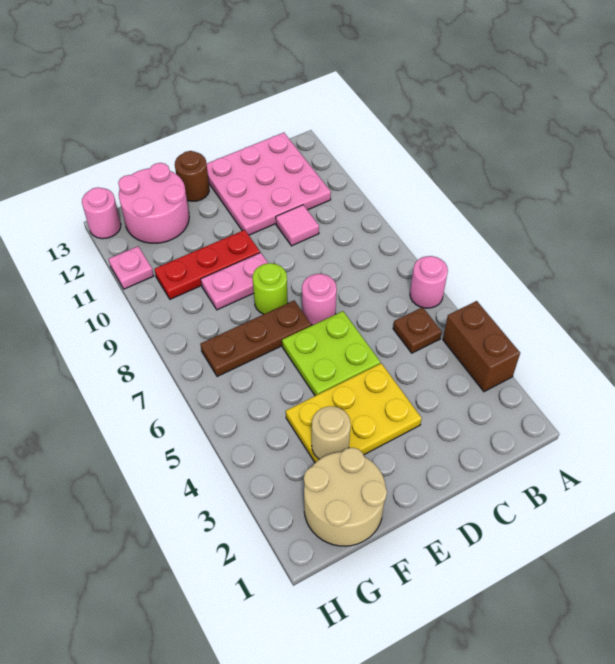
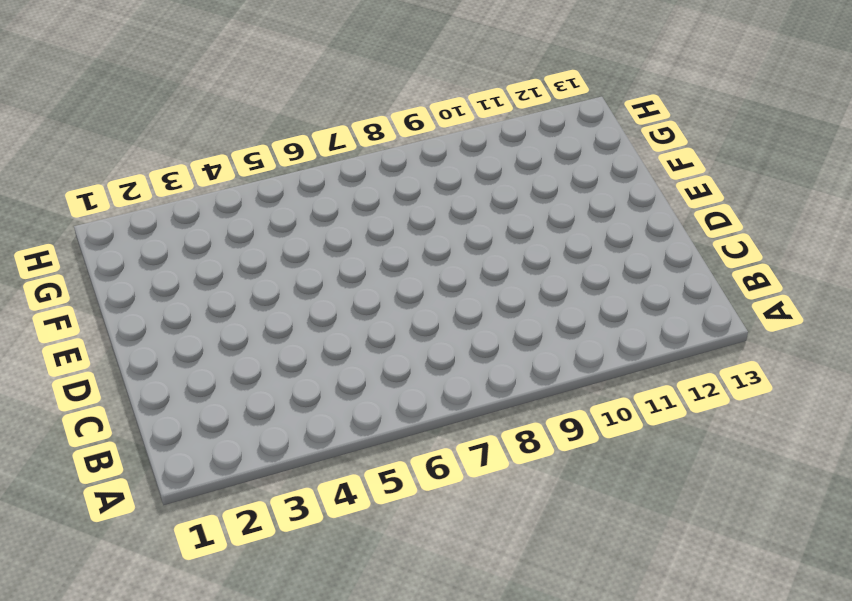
none -> brown 1x2 brick [443,301,520,392]
none -> pink 1x1 round brick [410,256,448,308]
none -> brown 1x1 plate [393,307,442,353]

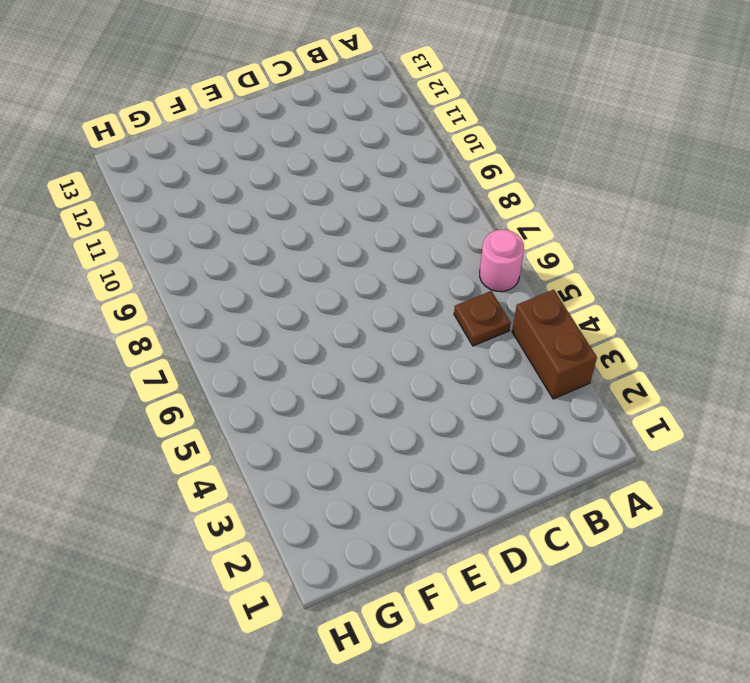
none -> pink 3x3 plate [207,133,331,235]
none -> pink 1x1 tile [276,205,319,246]
none -> yellow 2x3 plate [286,363,422,463]

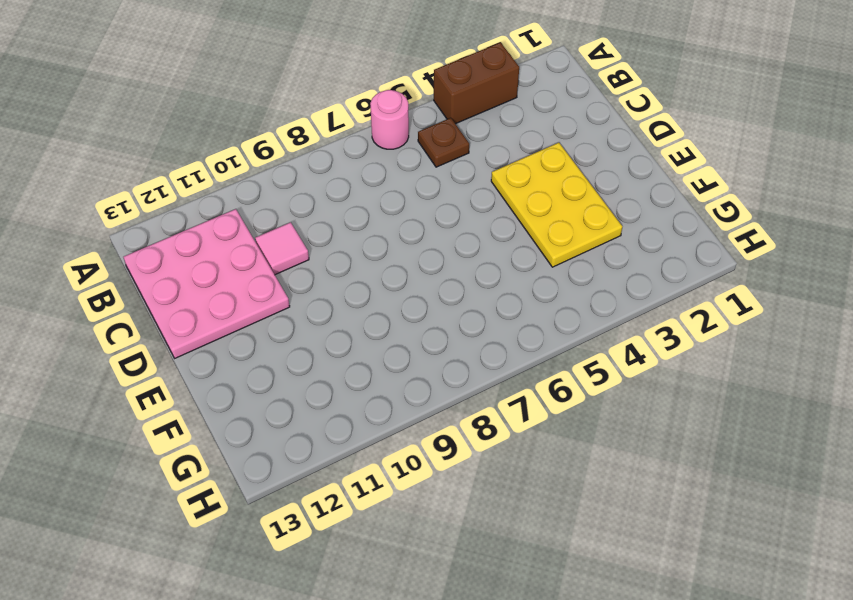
none -> lime 2x2 plate [282,311,380,396]
none -> pink 1x1 round brick [302,274,337,325]
none -> brown 1x3 plate [200,300,311,377]

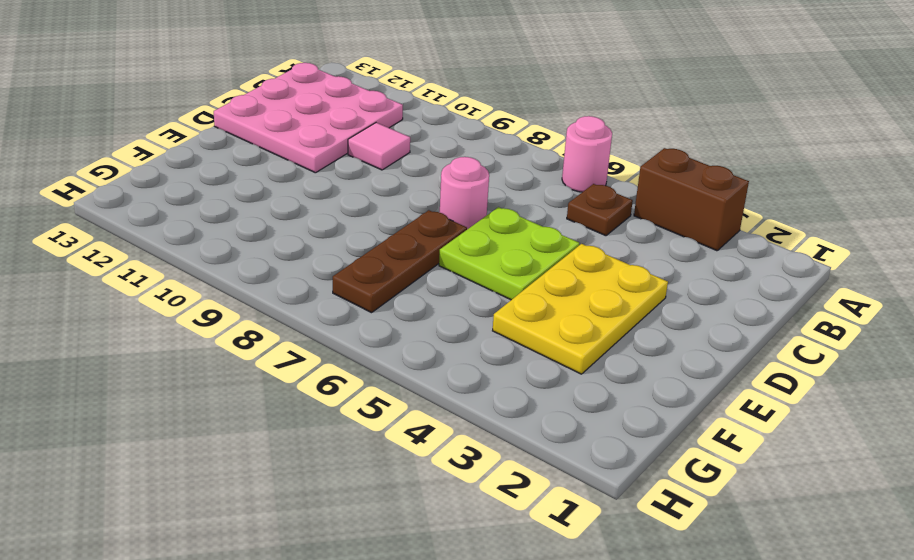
none -> lime 1x1 round brick [253,263,288,314]
none -> pink 1x2 plate [201,253,268,310]
none -> red 1x3 plate [154,230,260,299]

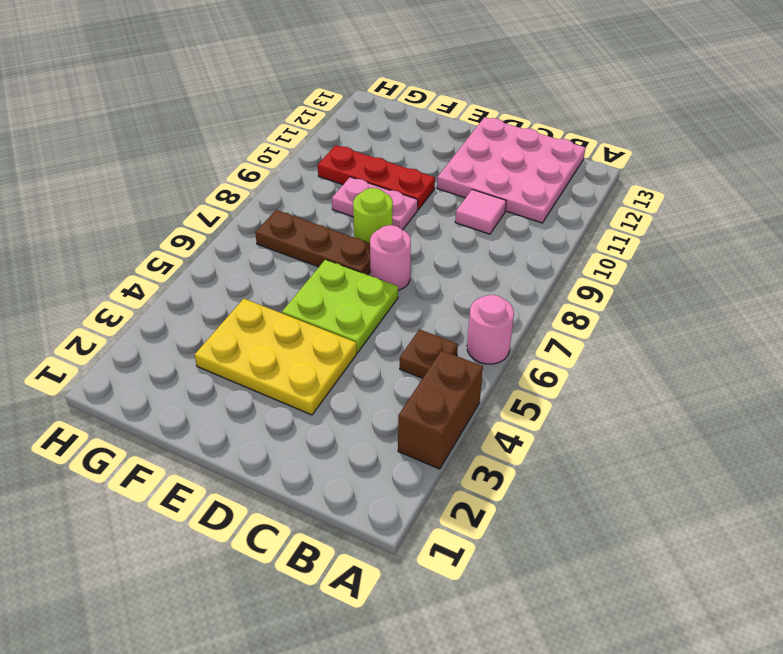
none -> brown 1x1 round brick [175,151,209,201]
none -> tan 2x2 round brick [304,448,387,546]
none -> pink 2x2 round brick [118,163,189,243]

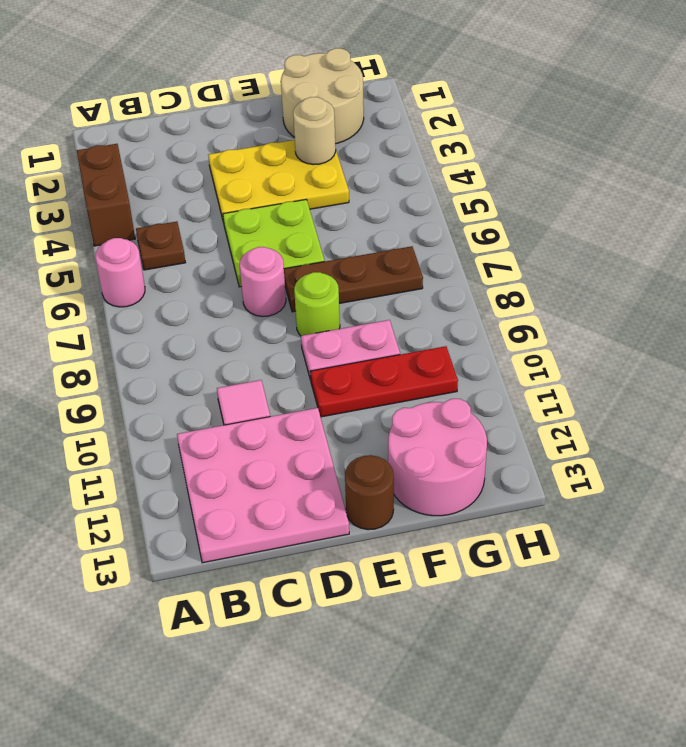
none -> pink 1x1 plate [109,246,154,289]
none -> pink 1x1 round brick [82,187,121,239]

